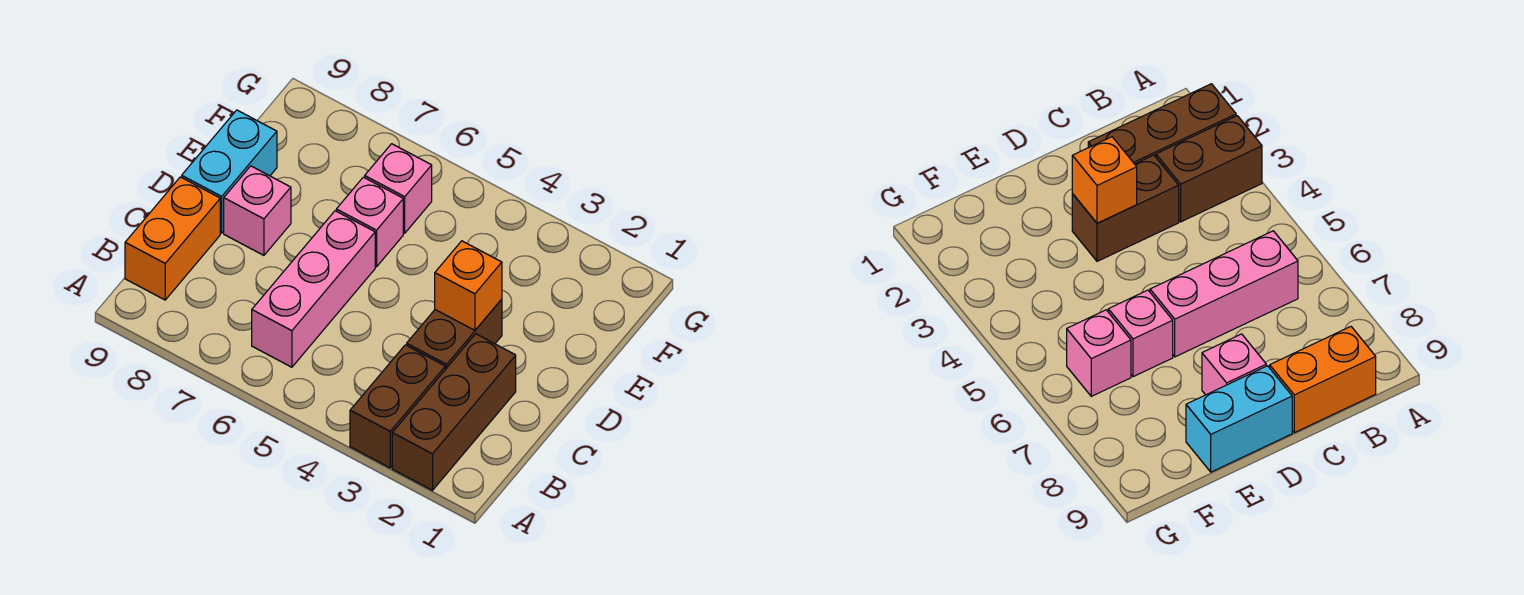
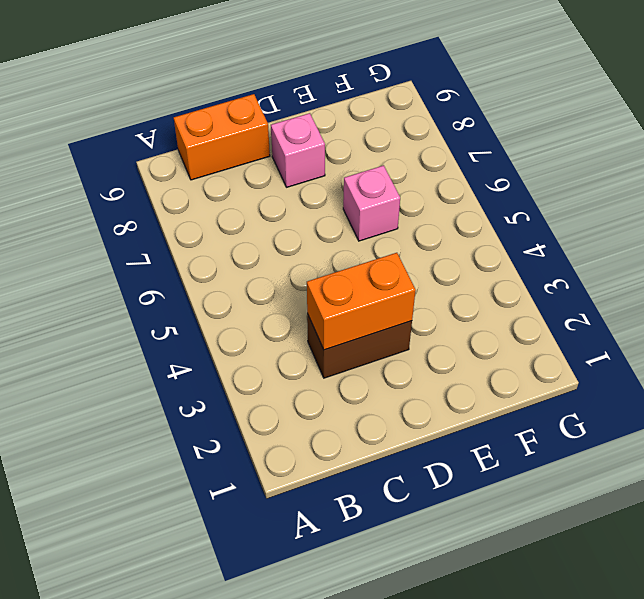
orange 1x2 brick [307,253,416,350] -> orange 1x1 brick [435,241,502,330]
none -> brown 1x3 brick [392,334,516,490]
none -> brown 1x2 brick [350,345,445,468]

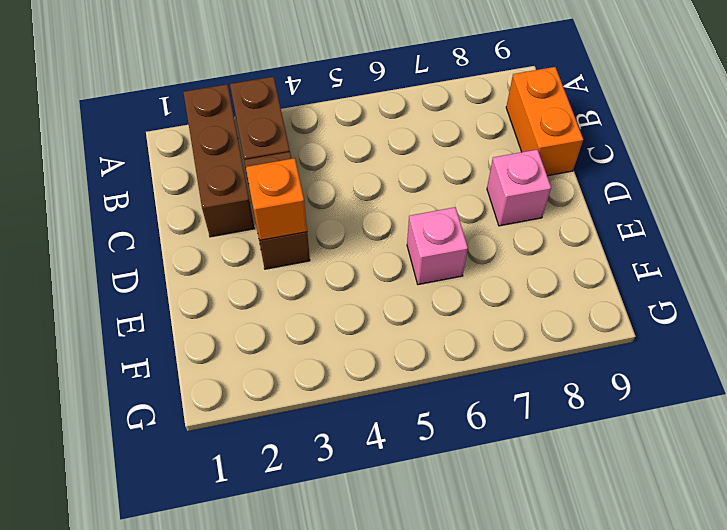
none -> pink 1x3 brick [252,211,375,367]
none -> cyan 1x2 brick [182,110,277,233]

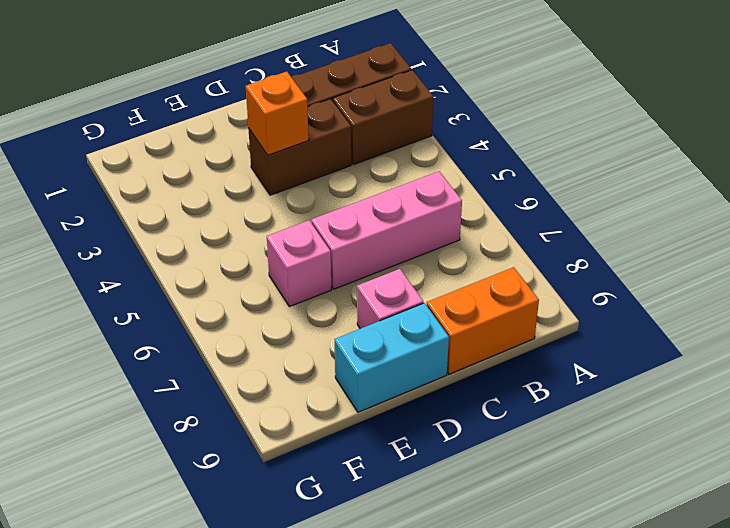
none -> pink 1x1 brick [365,144,432,233]

